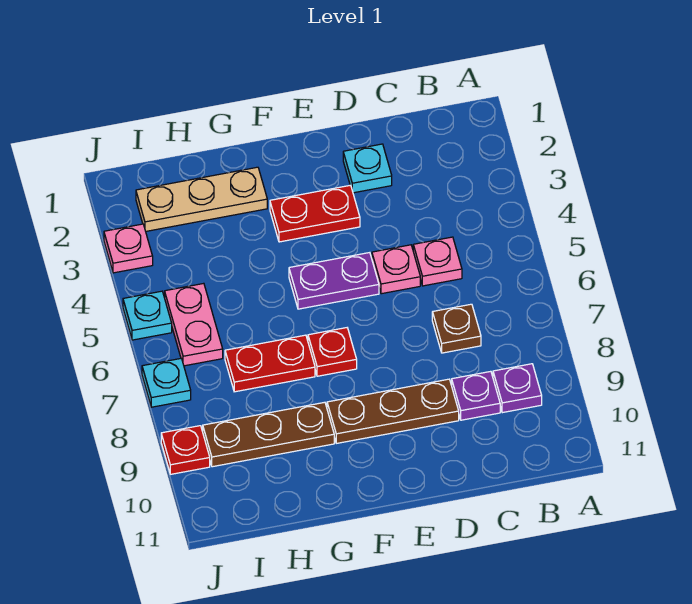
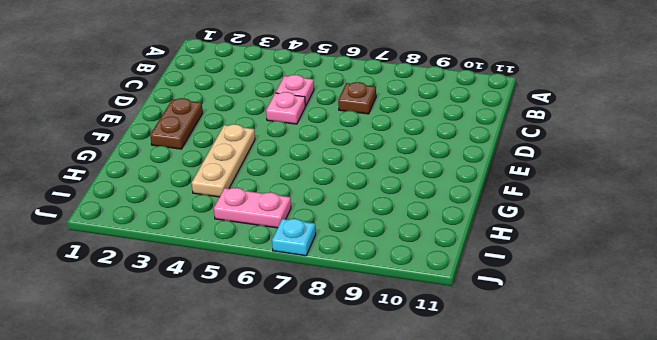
brown 1x2 plate [150,98,203,149] -> none
tan 1x3 plate [192,124,255,197] -> tan 1x3 plate moved to [136,167,267,231]
none -> purple 1x1 plate [493,364,542,413]
none -> purple 1x1 plate [452,371,500,420]
none -> cyan 1x1 plate [343,144,392,193]

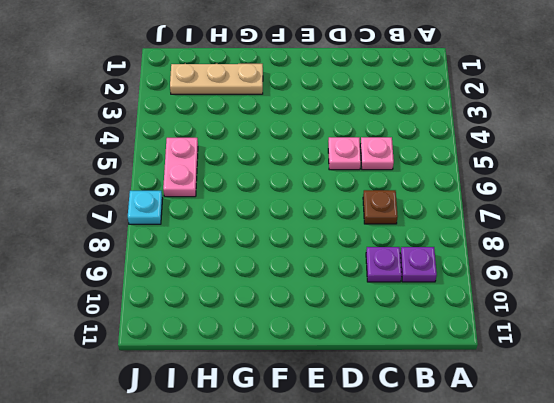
none -> cyan 1x1 plate [343,144,392,193]
none -> brown 1x3 plate [327,379,459,443]
none -> red 1x2 plate [270,185,360,242]

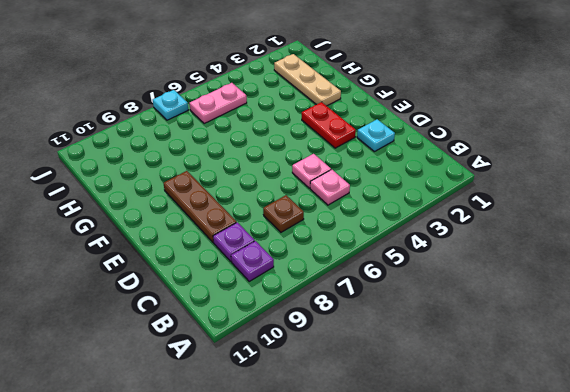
none -> purple 1x2 plate [289,253,379,309]
none -> red 1x1 plate [308,328,357,376]
none -> red 1x2 plate [225,335,315,392]

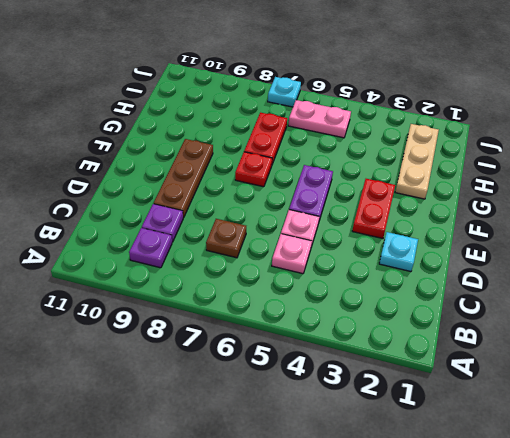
none -> brown 1x3 plate [203,402,334,467]
none -> pink 1x1 plate [104,224,153,273]
none -> cyan 1x1 plate [123,291,172,340]

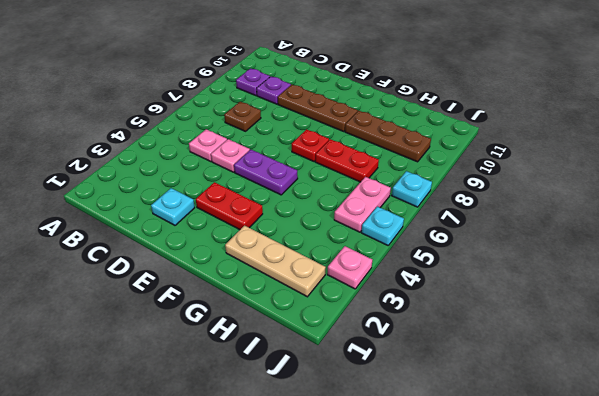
none -> red 1x1 plate [161,426,210,474]

